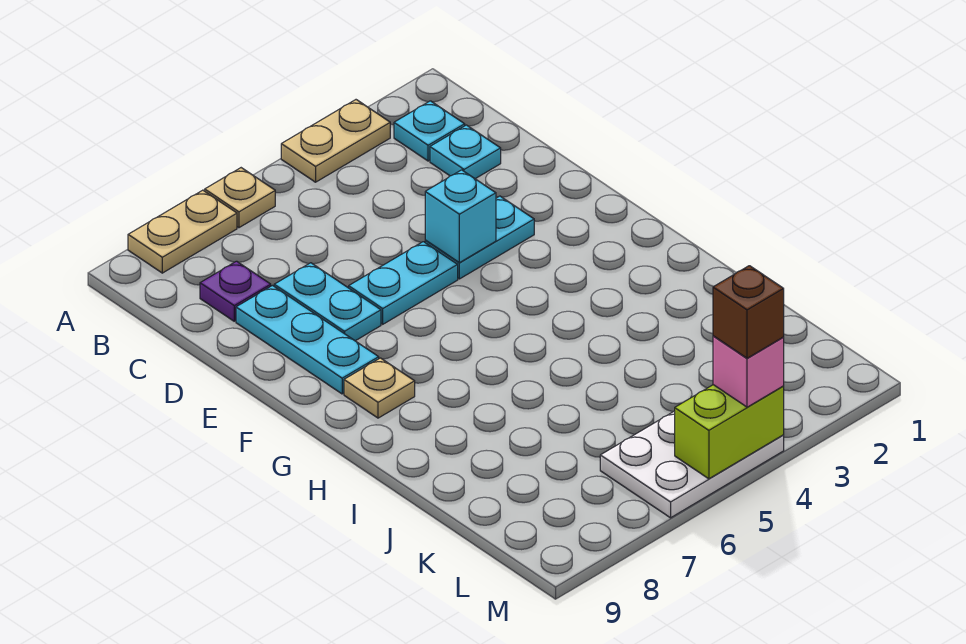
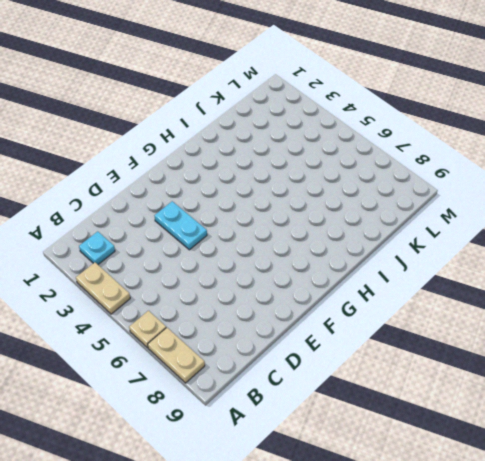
none -> cyan 1x1 plate [430,125,501,179]
none -> purple 1x1 plate [200,261,271,321]
none -> cyan 1x2 plate [274,263,381,341]

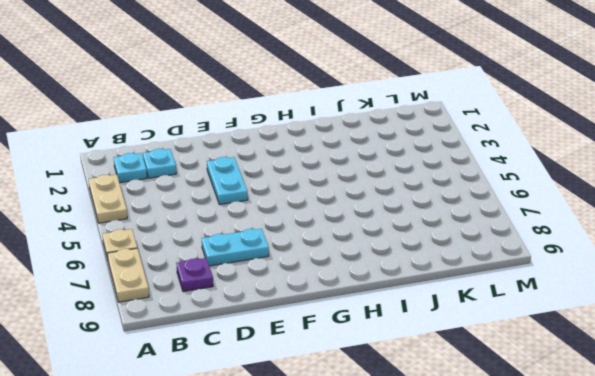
none -> cyan 1x3 plate [236,286,379,394]
none -> cyan 1x2 plate [349,242,458,324]
none -> tan 1x1 plate [344,358,415,418]

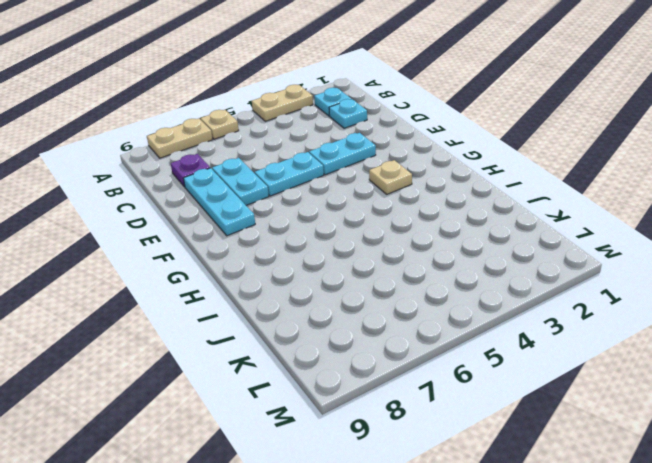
tan 1x1 plate [369,160,412,194] -> tan 1x1 plate moved to [344,358,415,418]
none -> white 2x3 plate [600,411,784,518]
none -> cyan 1x1 brick [425,170,496,263]
none -> lime 1x2 brick [675,385,784,479]

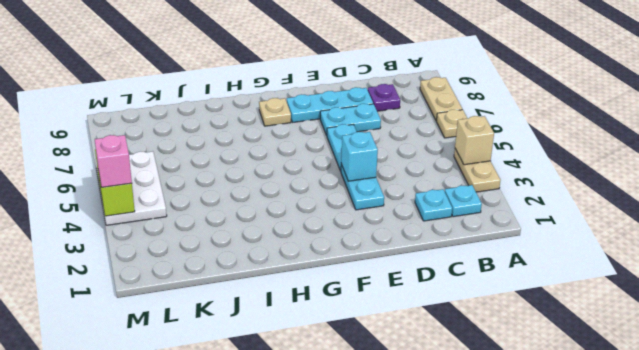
tan 1x1 brick [455,116,494,165] -> none
none -> brown 1x1 brick [713,266,784,358]

